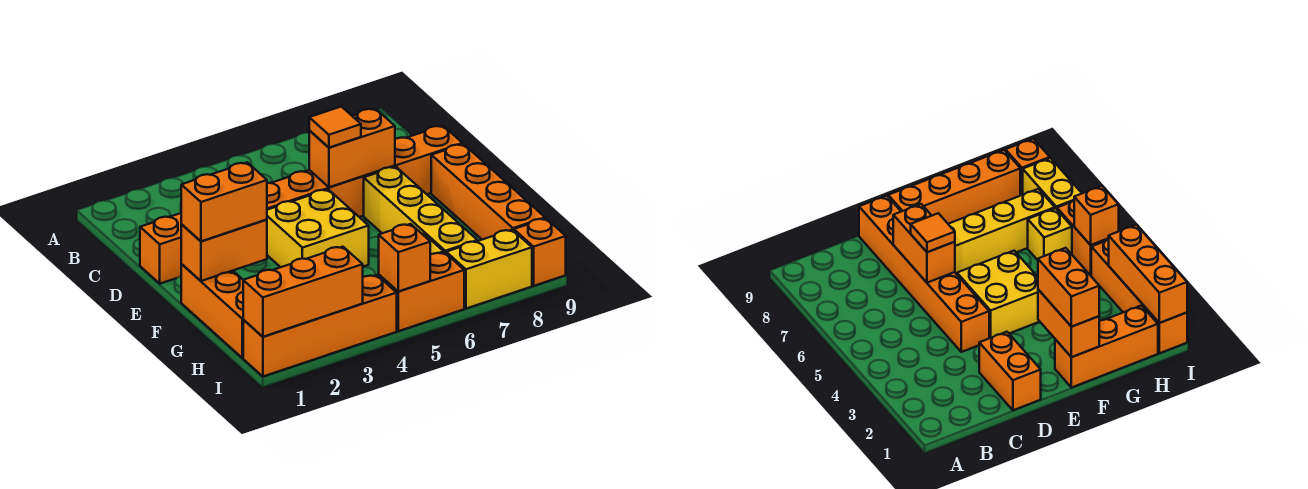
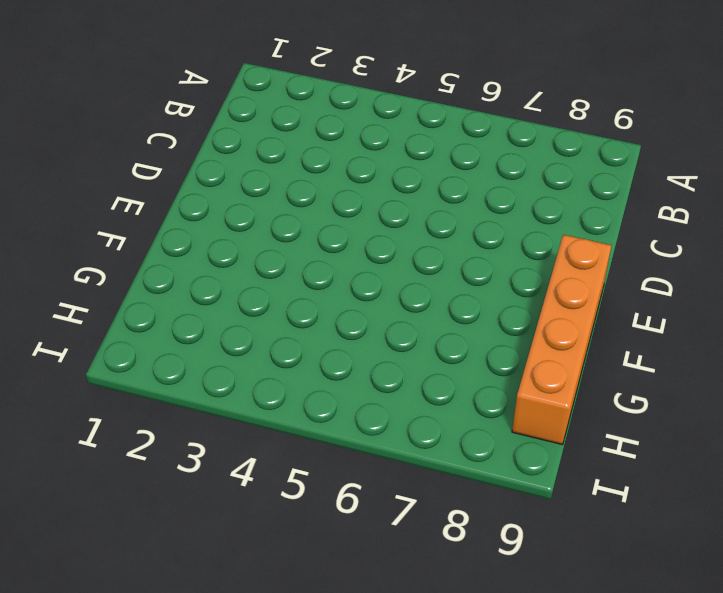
none -> orange 1x2 brick [140,213,181,284]
none -> orange 1x6 brick [267,126,463,217]
none -> yellow 2x2 brick [267,190,369,267]

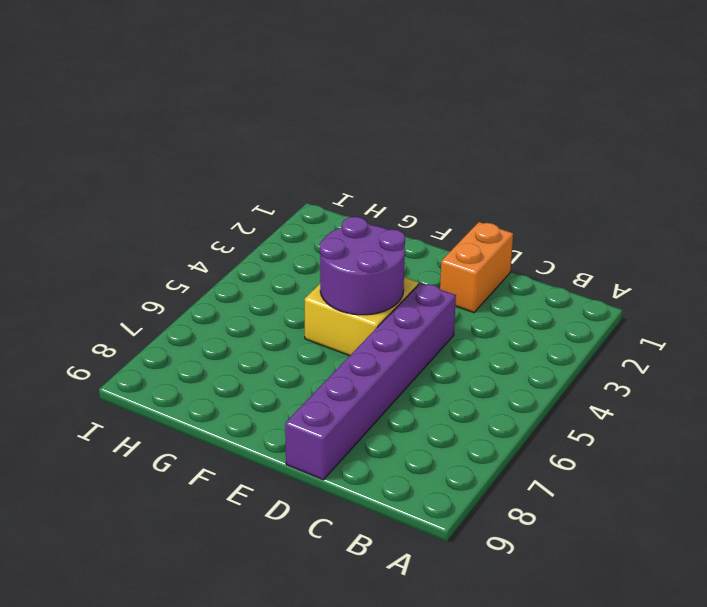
purple 1x6 brick [285,283,456,480] -> orange 1x6 brick [267,126,463,217]
purple 2x2 round brick [320,217,405,315] -> none
none -> yellow 1x4 brick [364,167,477,253]
none -> orange 1x4 brick [431,144,545,240]
none -> orange 1x3 brick [181,264,243,358]

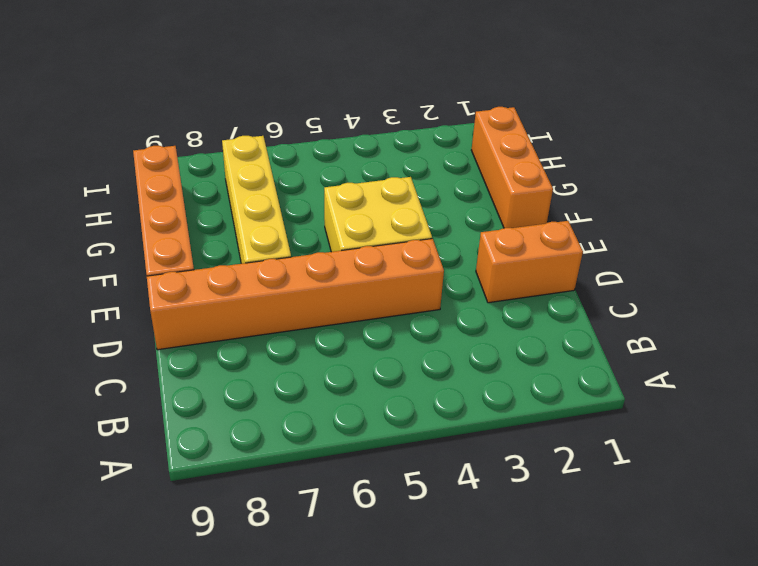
none -> yellow 1x1 brick [1028,208,1072,260]
none -> orange 1x4 brick [243,275,397,376]
none -> orange 1x2 brick [379,252,464,331]

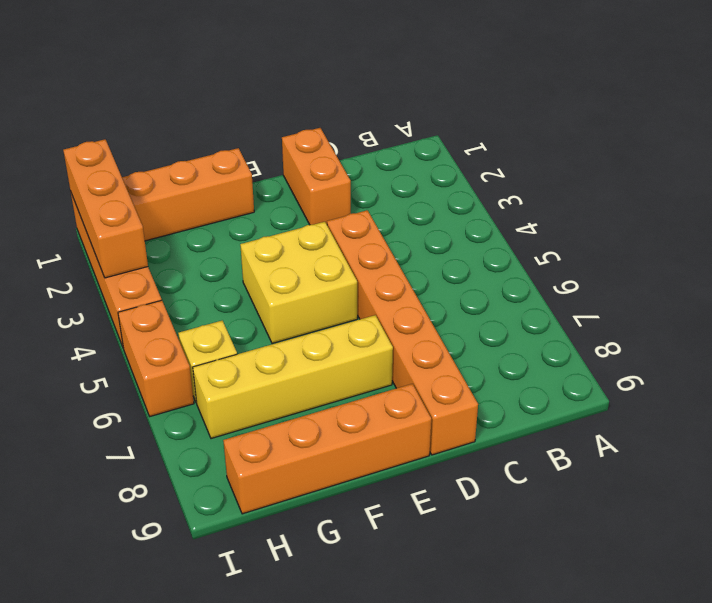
none -> yellow 1x2 brick [446,230,532,309]
none -> orange 1x1 brick [514,219,566,286]
none -> orange 1x2 brick [309,109,395,187]

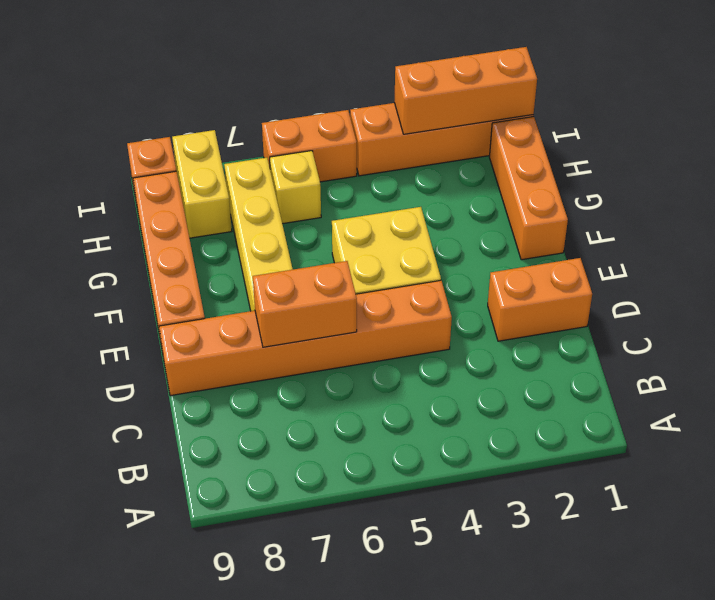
yellow 1x2 brick [172,130,232,238] -> yellow 1x2 brick turned to [446,230,532,309]
none -> orange 1x2 brick [181,220,267,281]
none -> orange 1x1 brick [379,224,430,291]
none -> orange 1x1 tile [309,107,361,148]

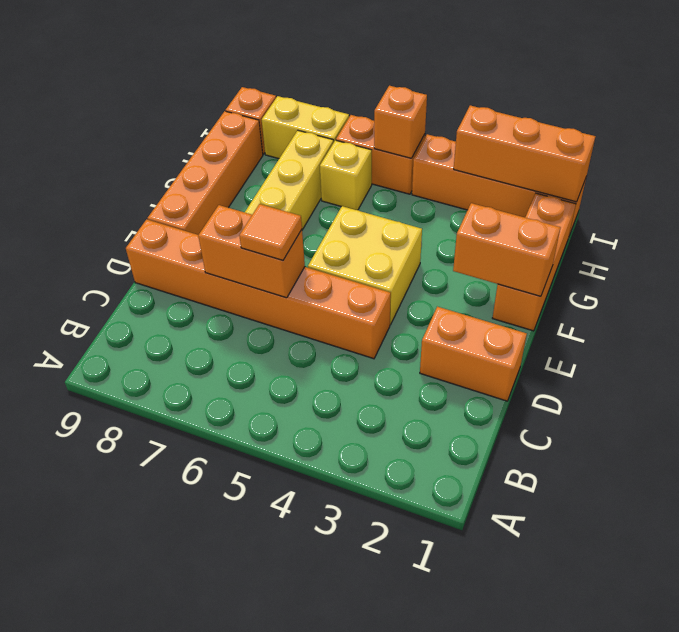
none -> orange 1x2 brick [181,162,267,241]

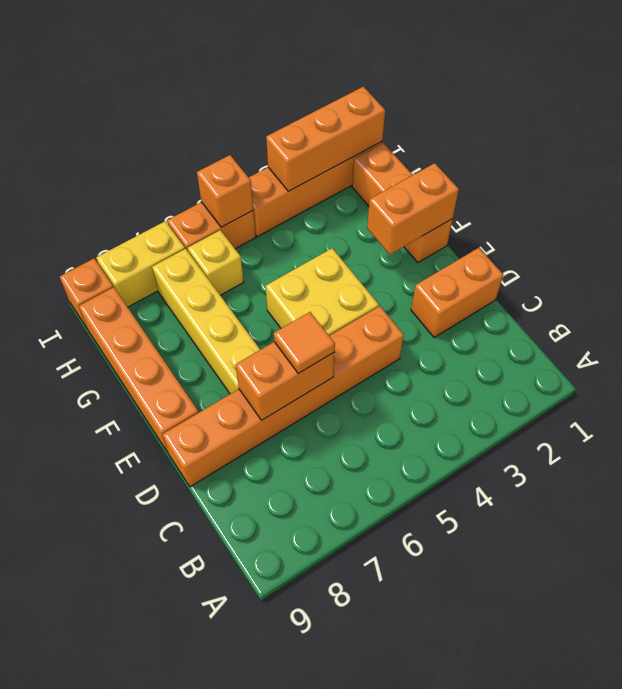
none -> orange 1x2 brick [181,162,267,241]

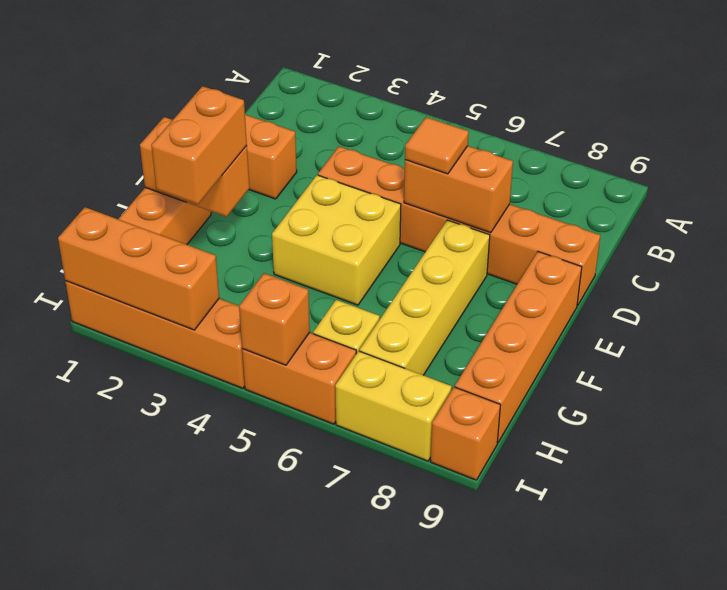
orange 1x2 brick [151,86,247,204] -> orange 1x2 brick turned to [181,162,267,241]

